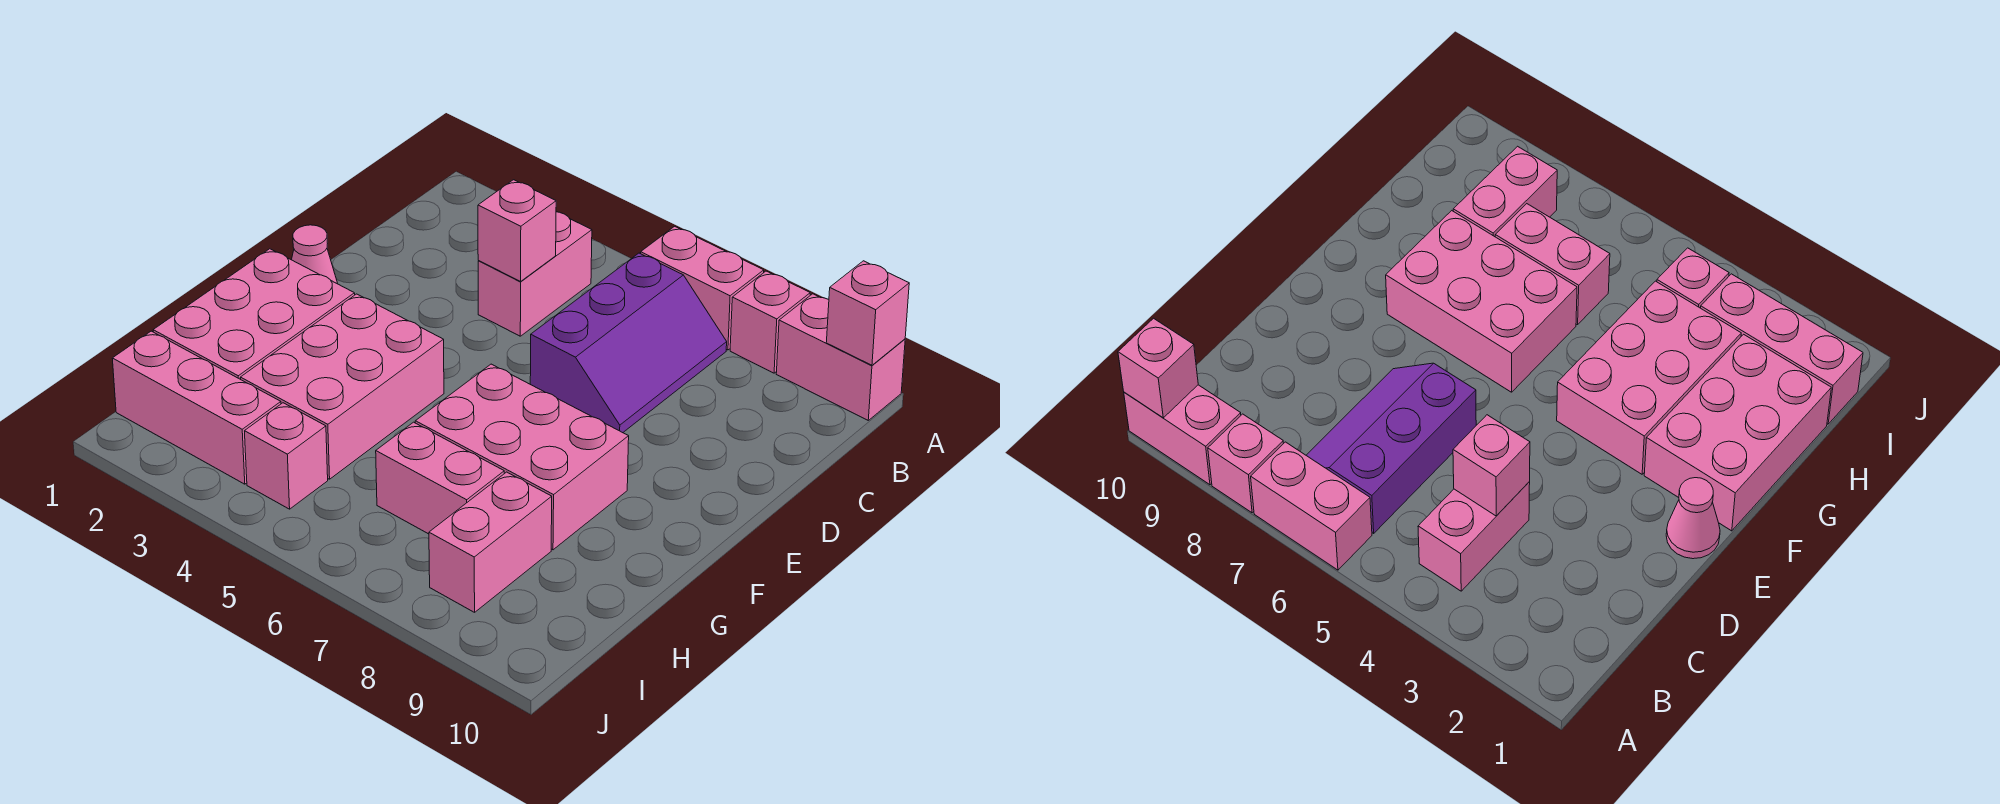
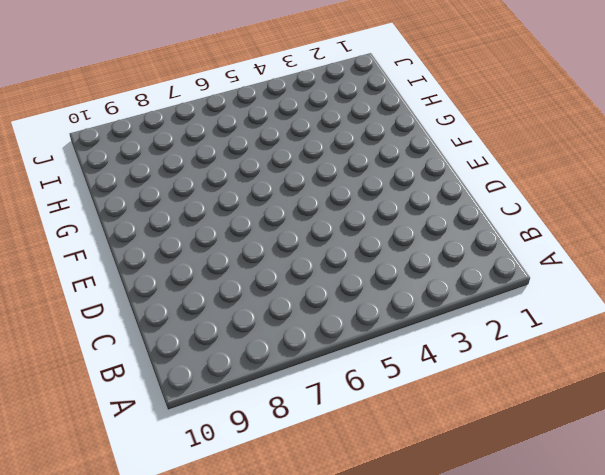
none -> pink 1x2 brick [641,226,764,350]
none -> pink 1x1 brick [730,271,810,373]
none -> pink 1x2 brick [776,294,905,420]

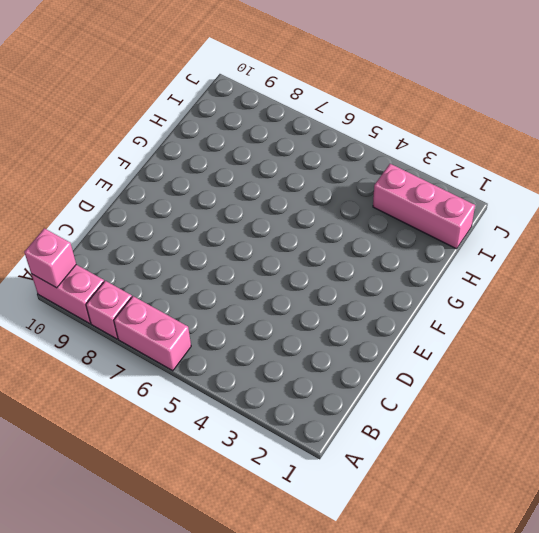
none -> pink 1x2 brick [478,212,592,336]
none -> purple 2x3 slope [530,253,727,433]
none -> pink 1x1 cone [292,225,338,284]

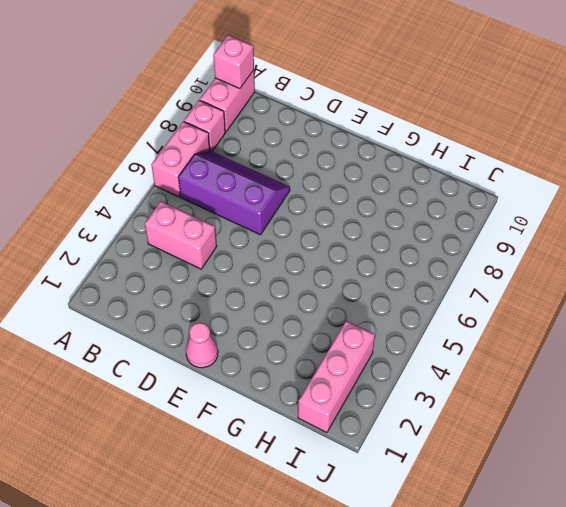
none -> pink 2x3 brick [153,249,355,379]
none -> pink 2x3 brick [240,294,444,479]
none -> pink 2x3 brick [415,364,629,550]

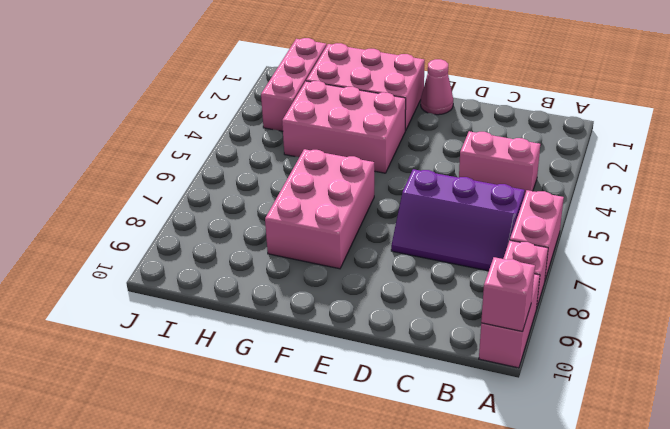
none -> pink 1x2 brick [376,422,504,534]
none -> pink 1x2 brick [429,472,552,612]
none -> pink 1x1 brick [245,403,328,509]

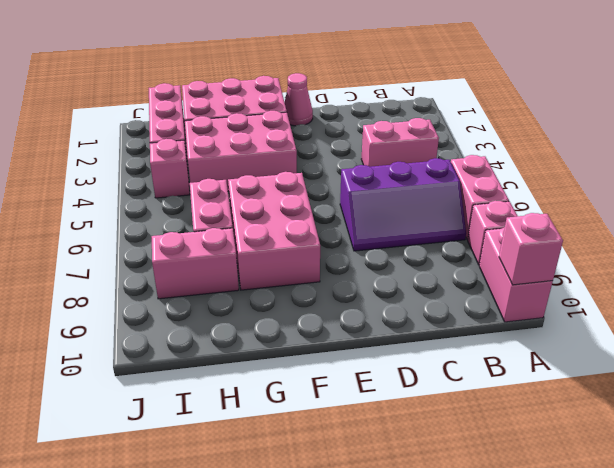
none -> pink 1x1 brick [478,180,556,281]

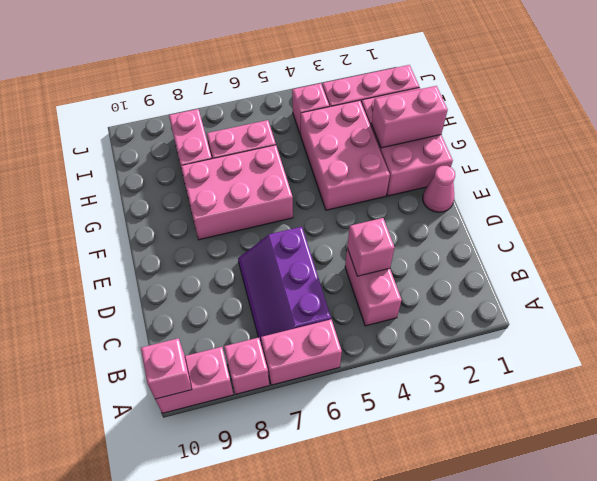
pink 1x2 brick [371,86,448,148] -> none

